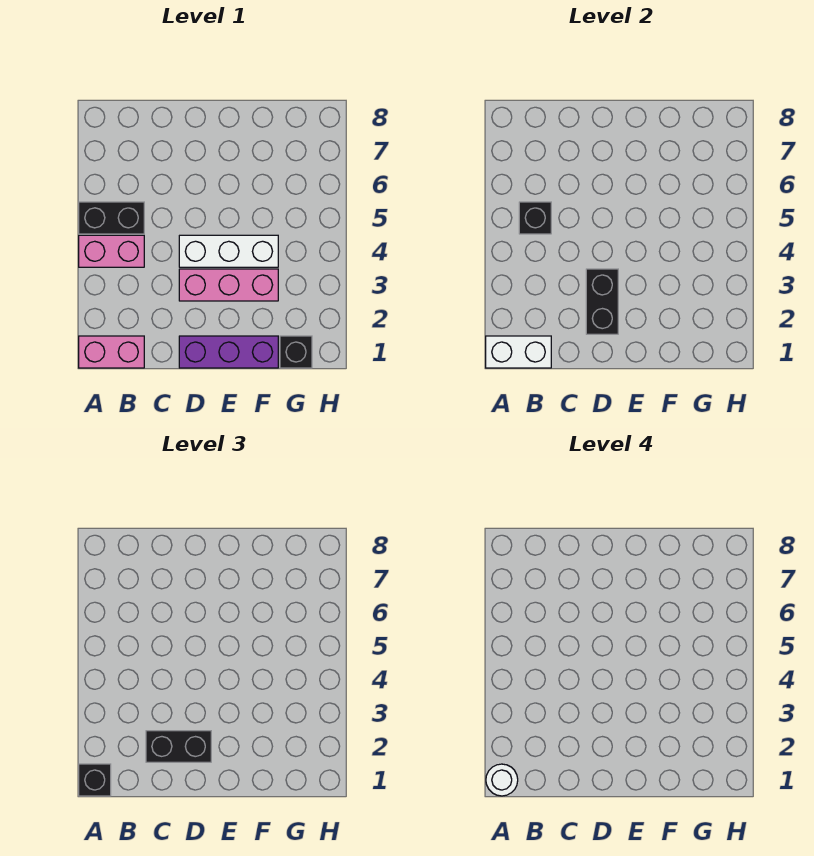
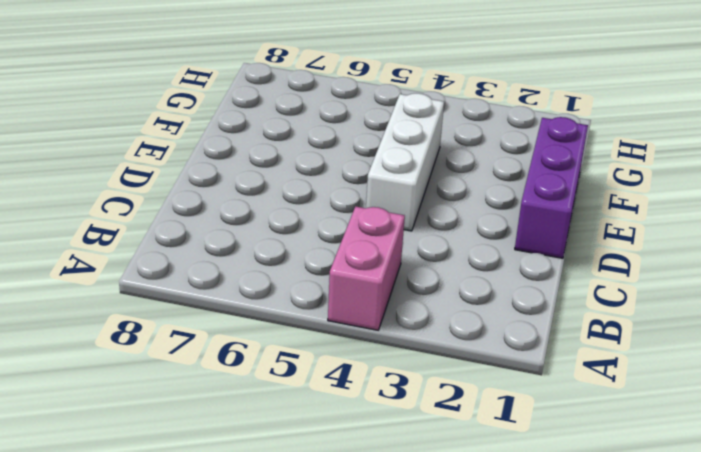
none -> pink 1x2 brick [79,336,144,368]
none -> black 1x2 brick [79,202,144,234]
none -> pink 1x3 brick [179,269,278,301]

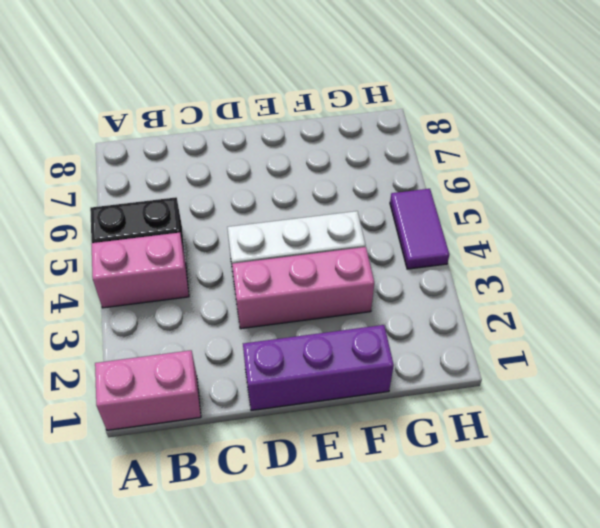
purple 1x2 tile [390,189,449,269] -> none
none -> black 1x1 brick [280,336,312,368]
none -> white 1x2 brick [486,336,551,368]
none -> black 1x1 brick [519,202,551,234]

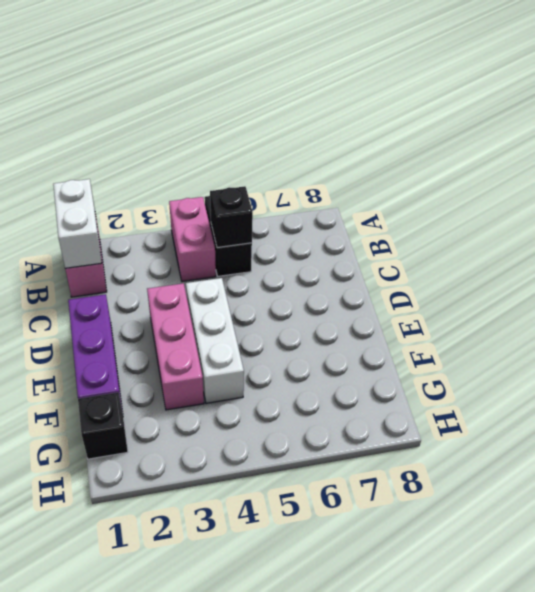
none -> black 1x2 brick [586,269,618,334]
none -> black 1x1 brick [79,764,111,796]
none -> black 1x2 brick [146,731,211,762]

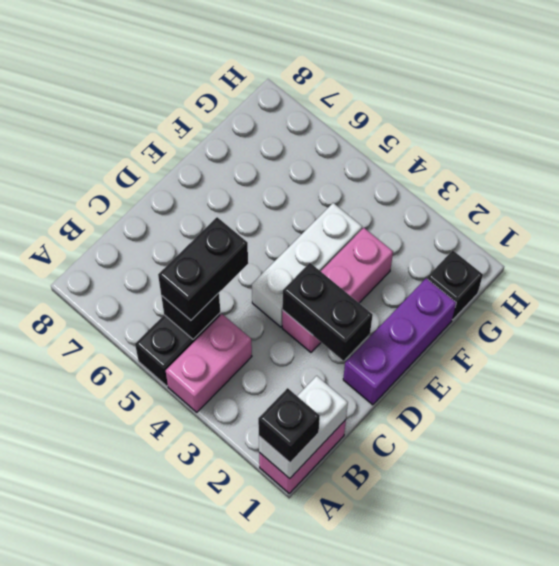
black 1x2 brick [158,217,248,320] -> black 1x2 brick moved to [146,731,211,762]
none -> white 1x1 round brick [486,764,518,796]

